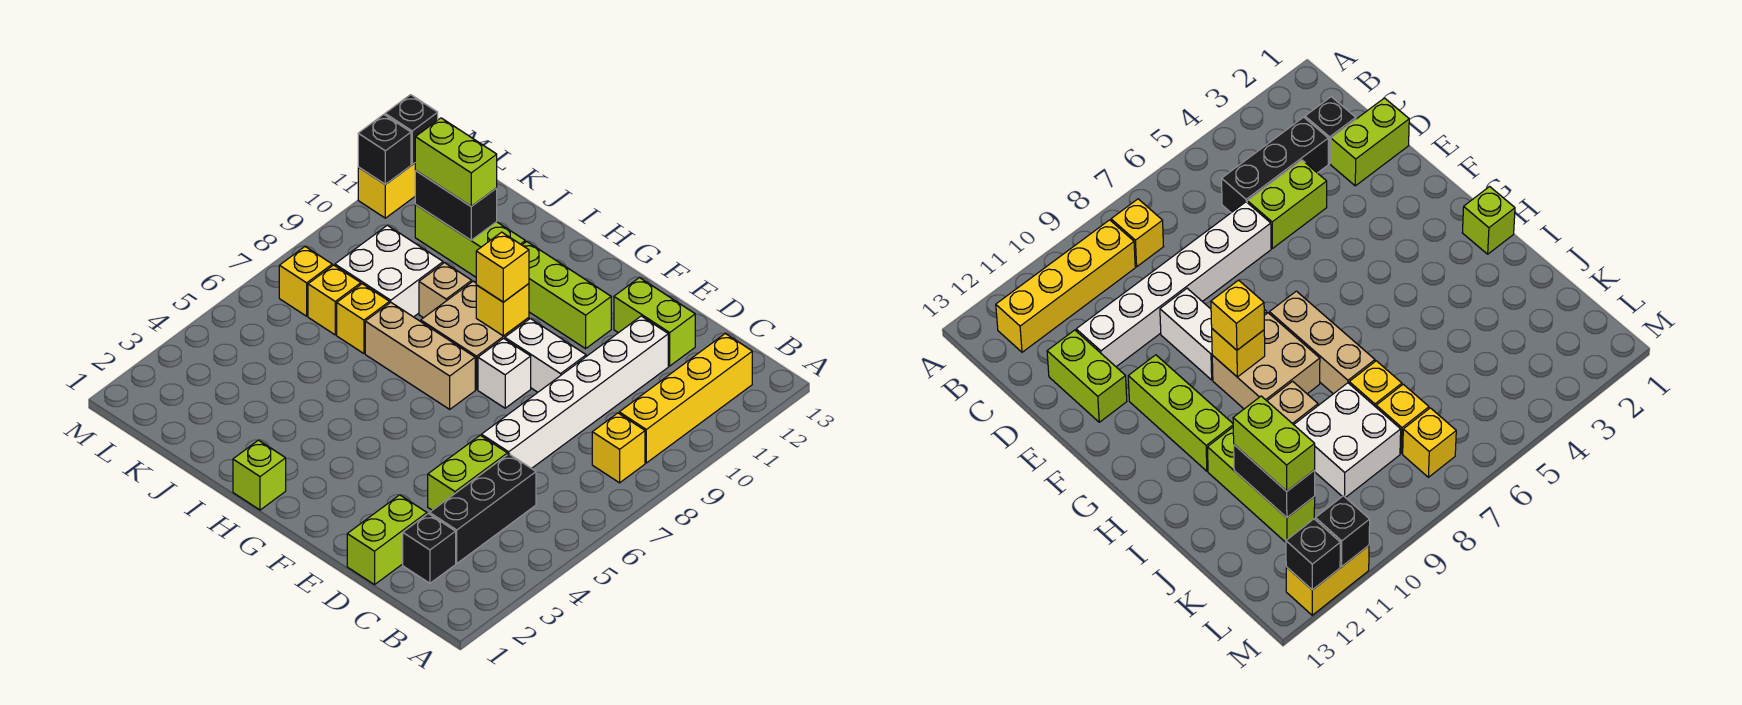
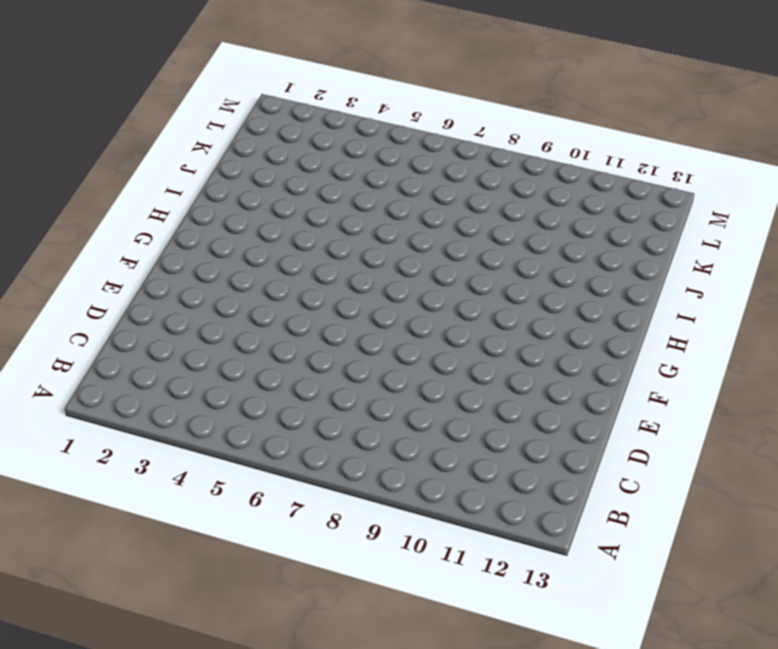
none -> yellow 1x1 brick [592,413,645,483]
none -> yellow 1x4 brick [619,334,752,463]
none -> black 1x1 brick [403,514,456,583]

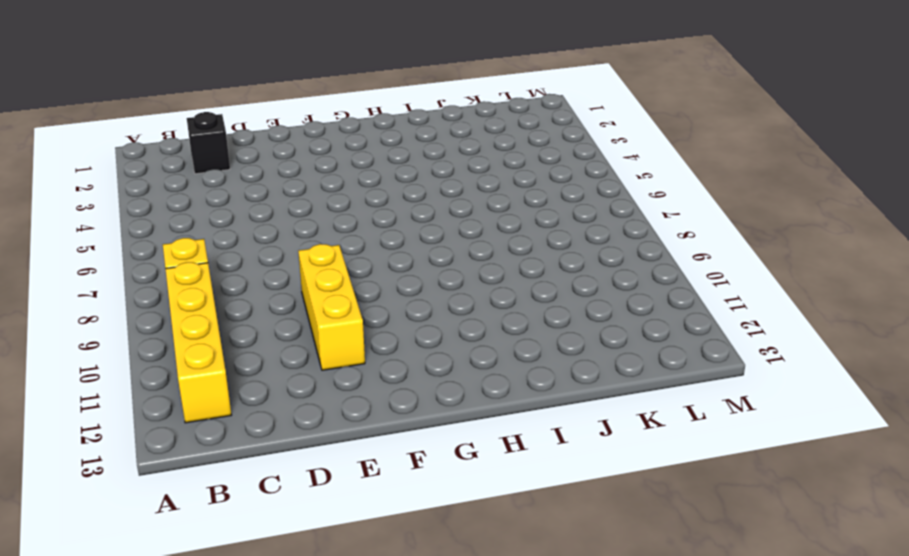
yellow 1x3 brick [298,244,365,370] -> white 1x2 brick [505,319,586,392]
none -> black 1x3 brick [430,454,536,563]
none -> lime 1x2 brick [347,495,427,585]
none -> lime 1x2 brick [428,435,507,510]

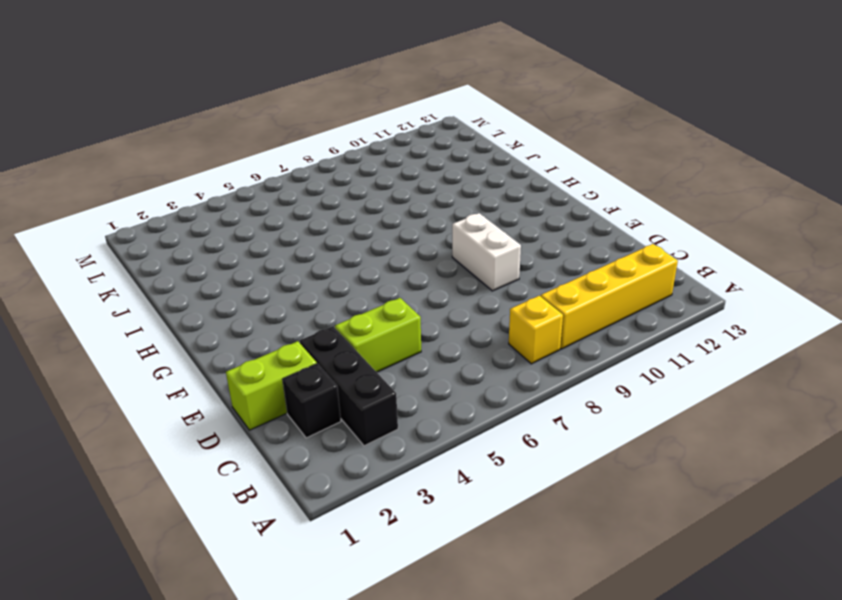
black 1x3 brick [300,326,398,446] -> black 1x3 brick turned to [430,454,536,563]
none -> white 1x6 brick [481,316,668,469]
none -> lime 1x2 brick [614,277,695,366]
none -> white 1x1 brick [478,339,531,408]

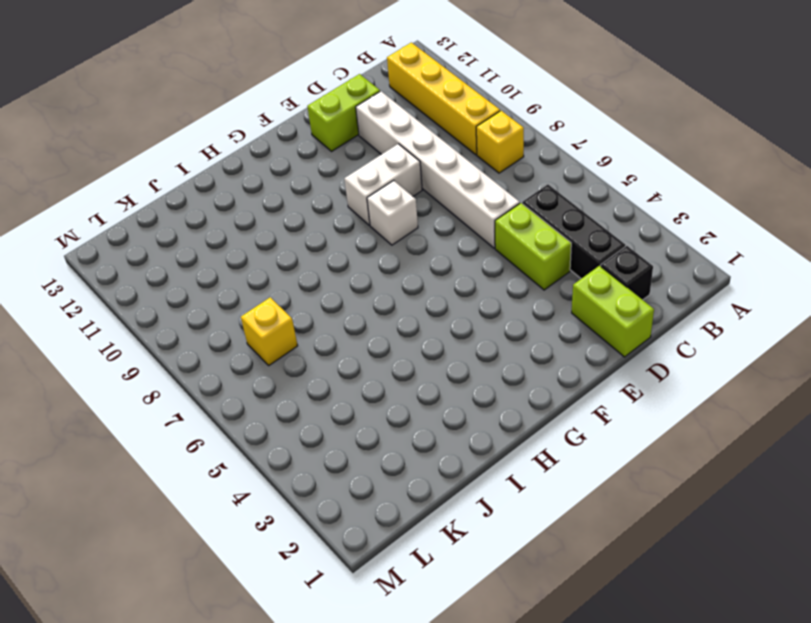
none -> lime 1x3 brick [522,242,611,349]
none -> tan 1x3 brick [365,302,475,409]
none -> tan 2x2 brick [421,281,529,390]

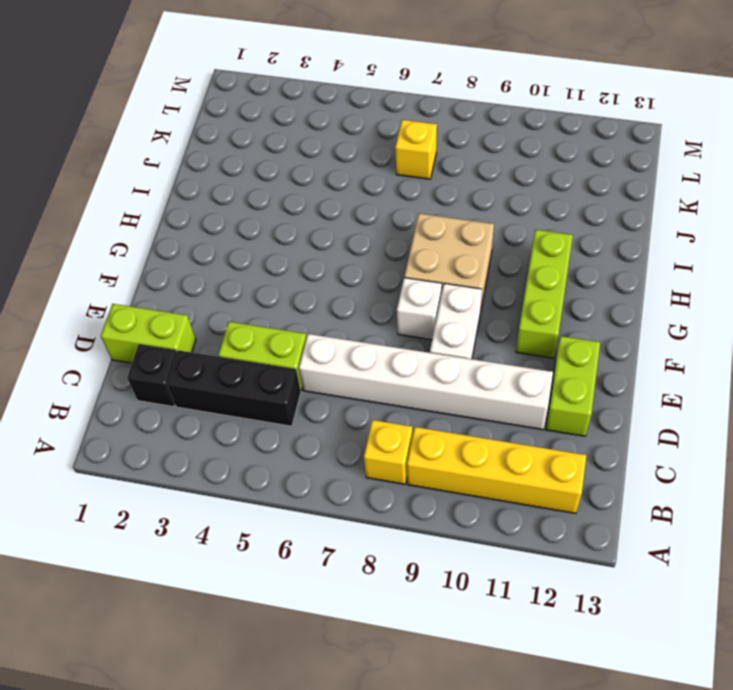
none -> tan 1x3 brick [365,302,475,409]
none -> lime 1x1 brick [233,440,286,510]
none -> tan 1x1 brick [419,262,472,318]

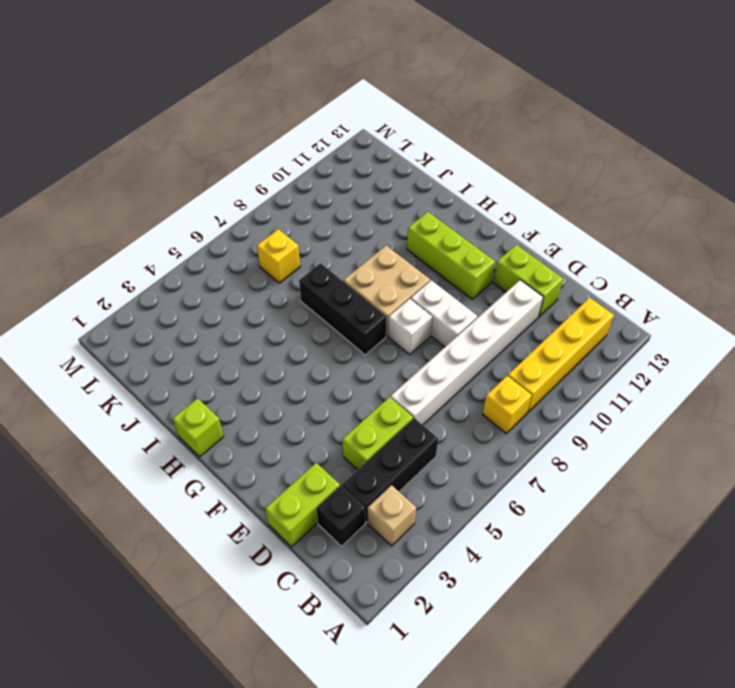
tan 1x1 brick [368,485,416,546] -> tan 1x1 brick moved to [419,262,472,318]
black 1x3 brick [299,263,387,355] -> tan 1x3 brick [365,302,475,409]
none -> lime 1x3 brick [415,205,525,277]
none -> yellow 1x1 brick [337,284,389,353]
none -> white 2x2 brick [335,225,443,317]

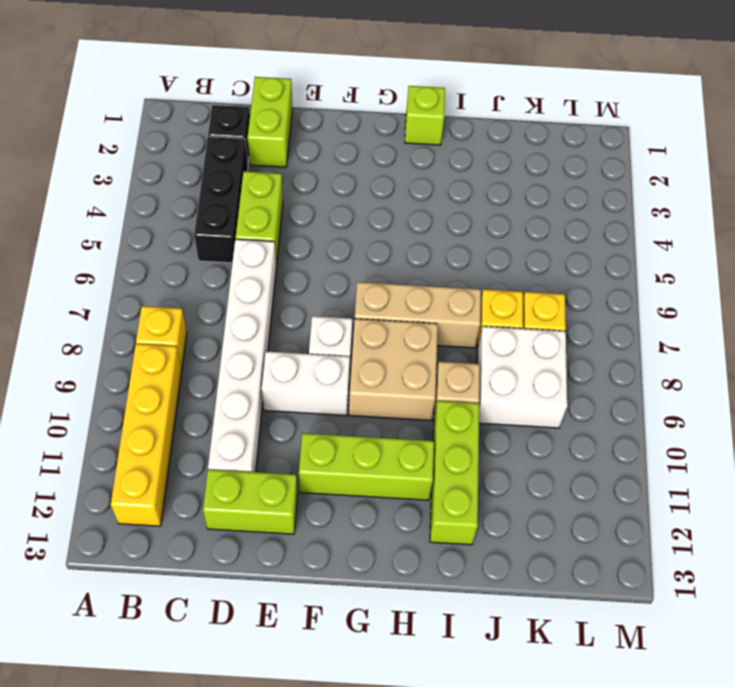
lime 1x3 brick [430,401,479,545] -> lime 1x3 brick turned to [415,205,525,277]
none -> yellow 1x1 brick [279,247,332,316]
none -> yellow 1x2 brick [358,163,416,218]
none -> yellow 1x1 brick [476,284,529,336]

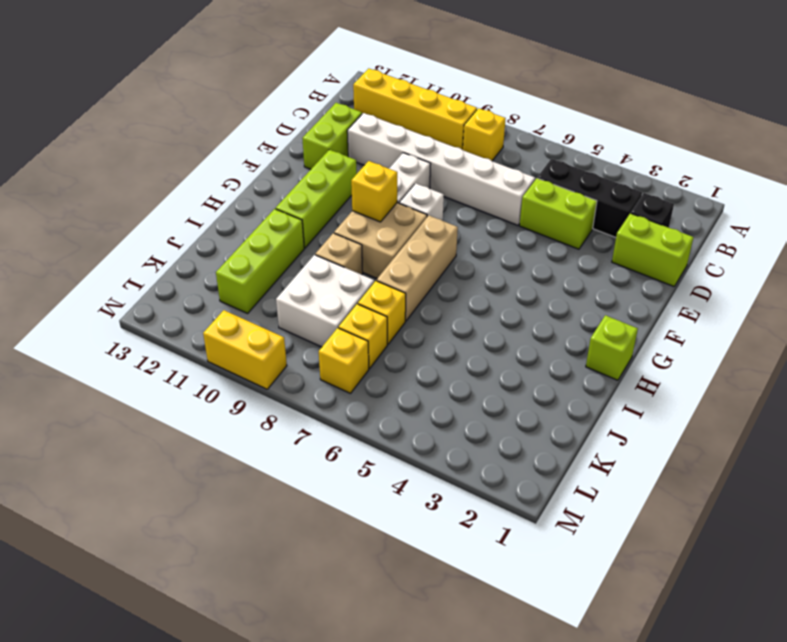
yellow 1x2 brick [203,310,287,389] -> yellow 1x2 brick moved to [358,163,416,218]
none -> black 1x2 brick [415,171,497,240]
none -> black 1x1 brick [358,115,411,184]
none -> black 1x1 brick [385,95,438,164]

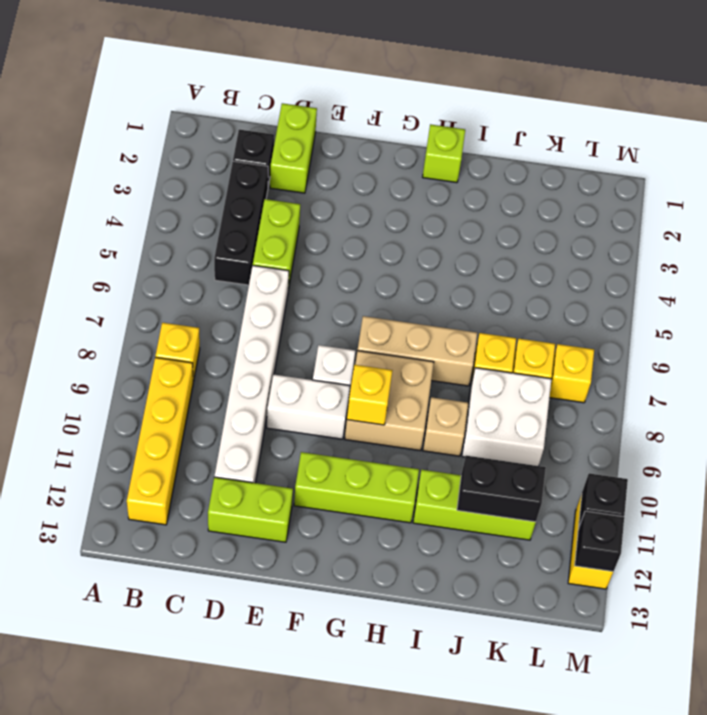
none -> yellow 1x1 brick [476,232,529,302]
none -> lime 1x2 brick [415,118,497,206]

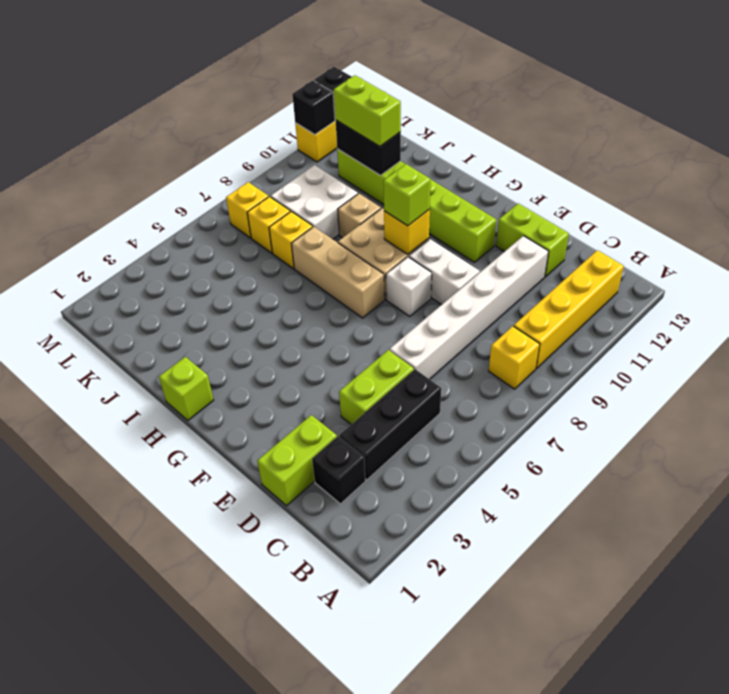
lime 1x1 brick [383,164,431,226] -> yellow 1x1 brick [476,232,529,302]

